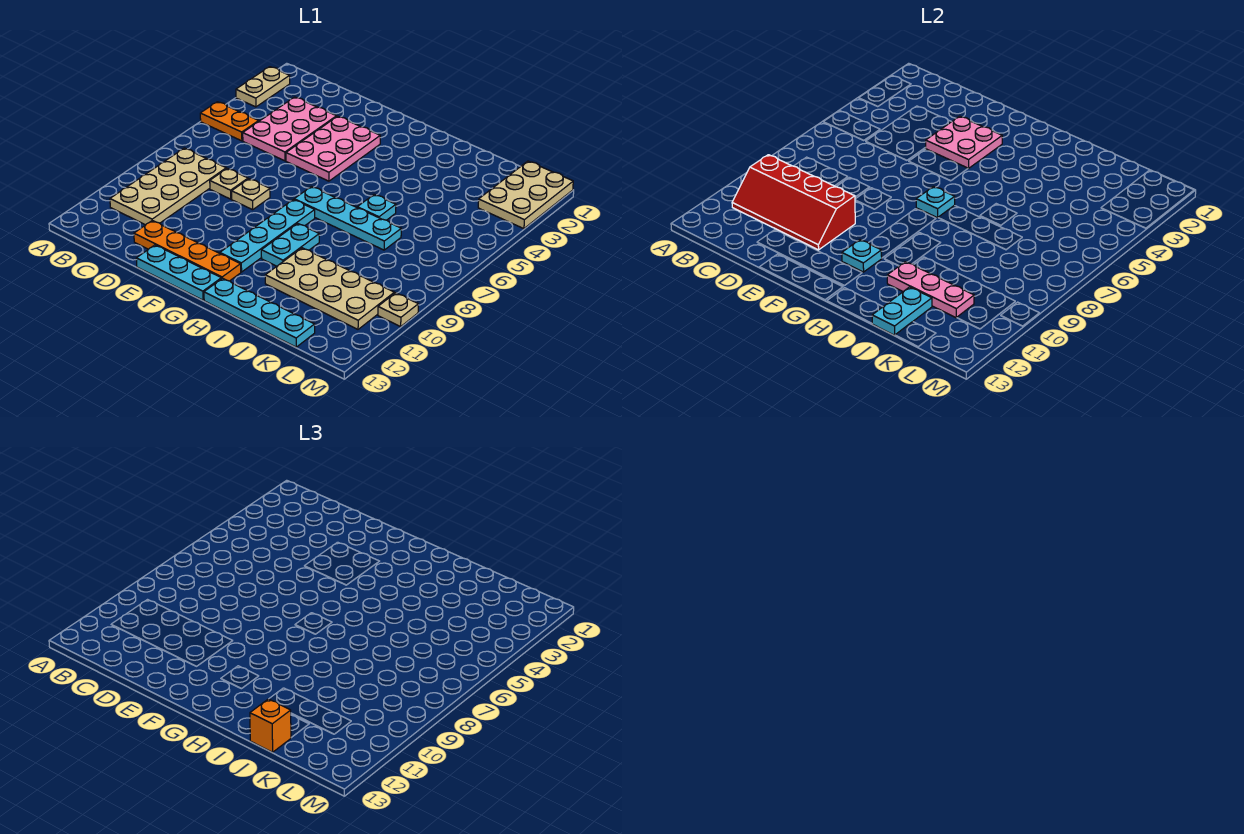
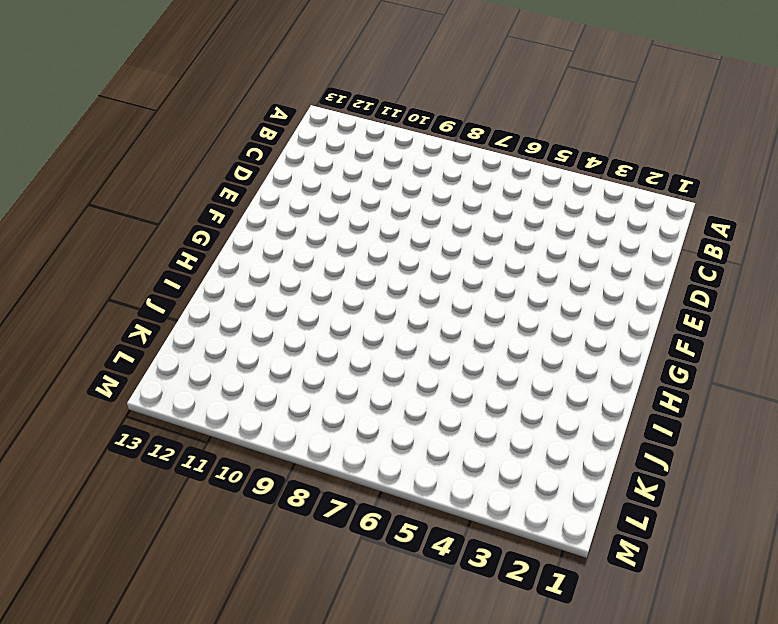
none -> tan 1x2 plate [236,67,290,107]
none -> orange 1x2 plate [200,102,259,141]
none -> tan 2x4 plate [110,148,226,225]

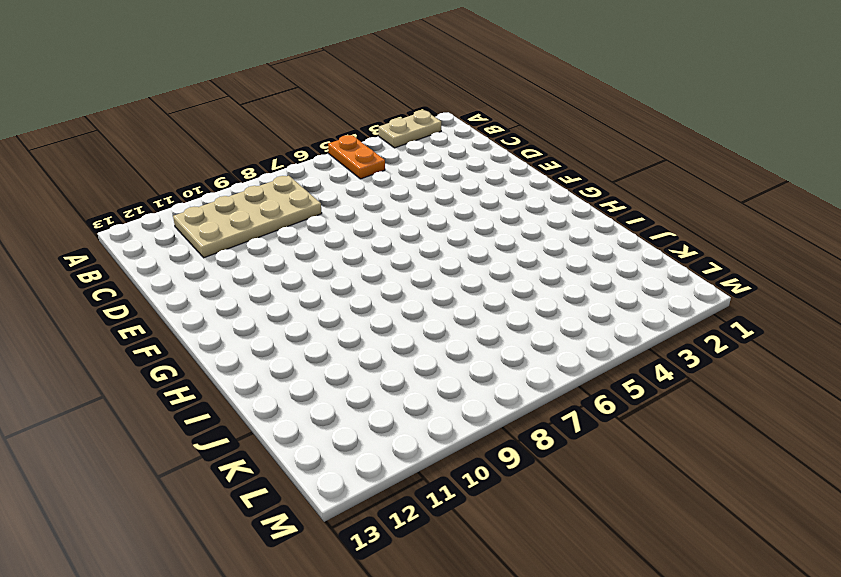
none -> pink 2x3 plate [243,97,337,161]
none -> tan 1x1 plate [210,168,248,199]
none -> orange 1x4 plate [134,221,241,281]

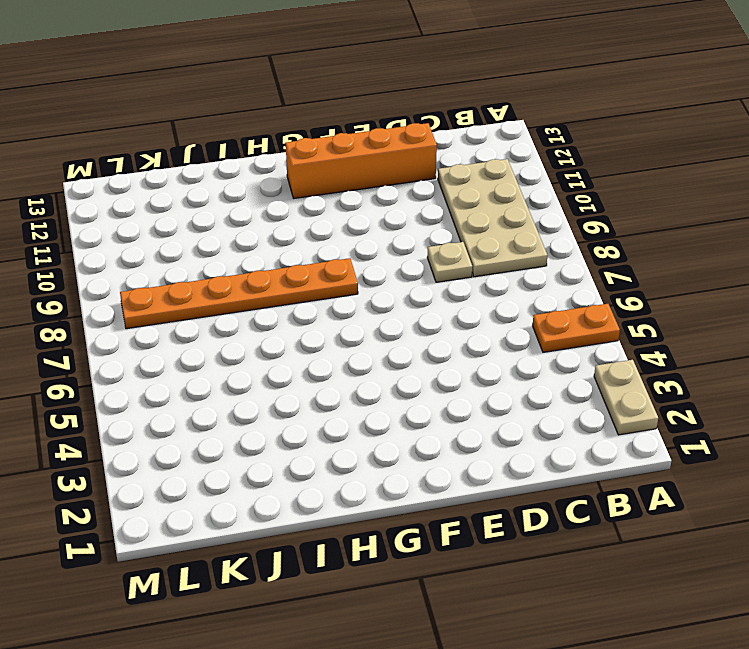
orange 1x4 brick [286,123,437,198] -> orange 1x4 plate [134,221,241,281]
orange 1x6 plate [120,258,358,329] -> cyan 1x4 plate [220,200,315,272]
none -> pink 2x3 plate [243,97,337,161]
none -> pink 2x3 plate [286,116,380,181]
none -> tan 1x1 plate [232,179,270,210]

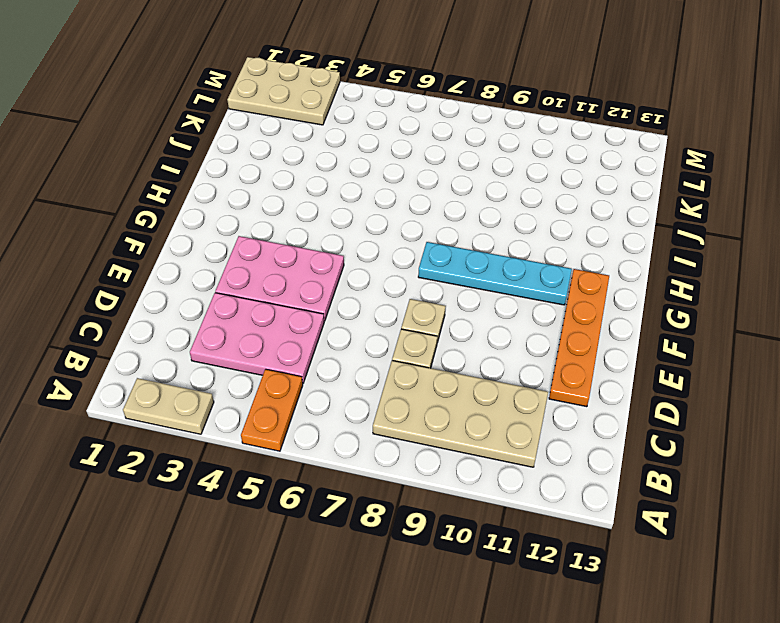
none -> cyan 1x3 plate [136,245,221,300]
none -> cyan 1x4 plate [294,187,401,250]
none -> cyan 1x2 plate [261,223,319,266]

